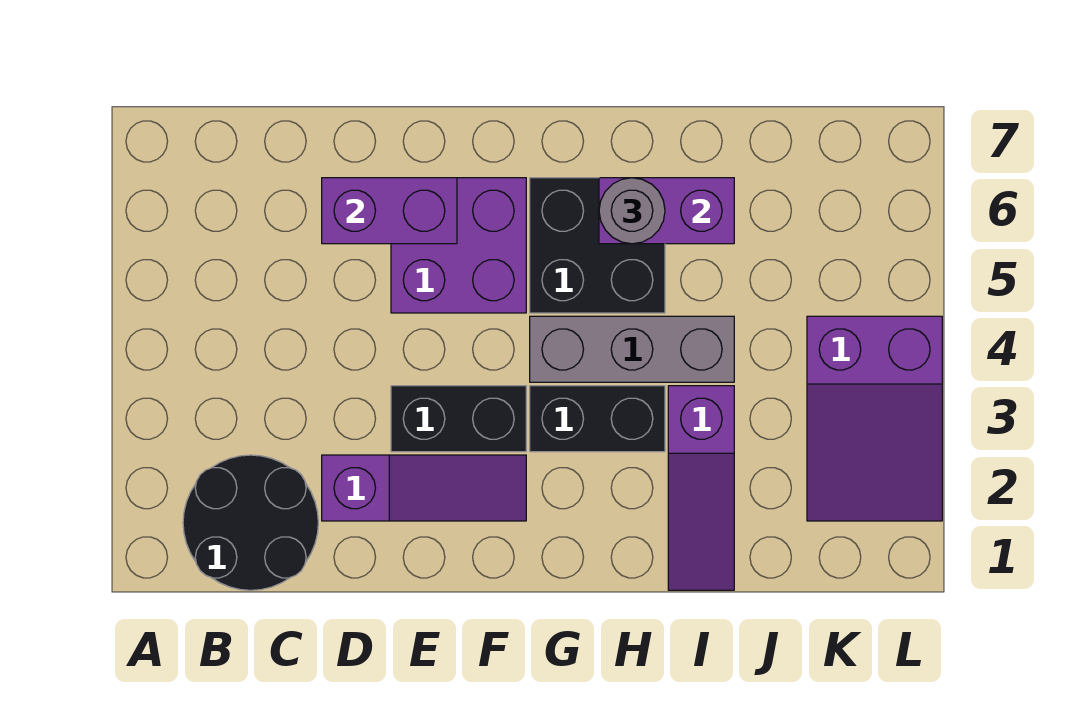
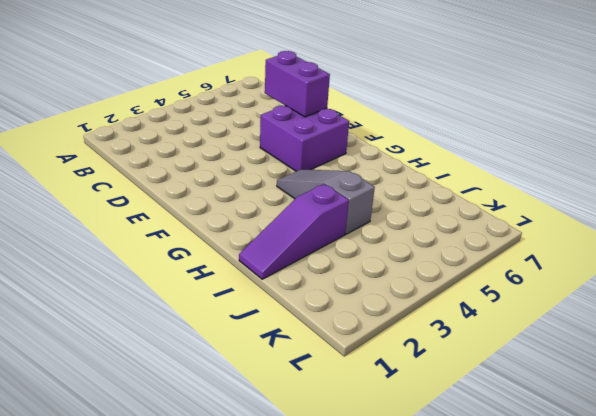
grey 1x3 slope [277,169,375,234] -> grey 1x3 brick [530,316,734,382]
none -> black 2x2 round brick [183,455,318,590]
none -> purple 1x3 slope [322,455,526,521]
none -> black 1x2 brick [391,386,526,452]

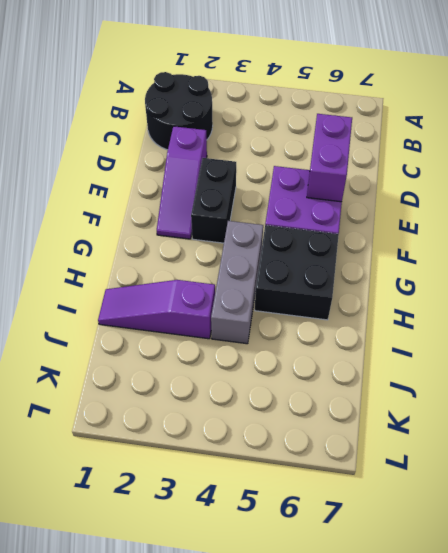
none -> black 1x2 brick [530,386,665,452]
none -> purple 2x3 slope [807,316,942,521]
none -> purple 1x2 brick [599,178,734,244]

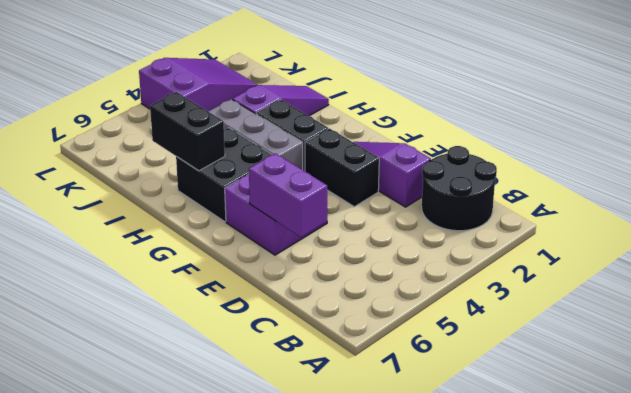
black 1x2 brick [150,92,225,171] -> purple 1x2 brick [599,178,734,244]
none -> grey 1x1 round brick [599,178,665,244]

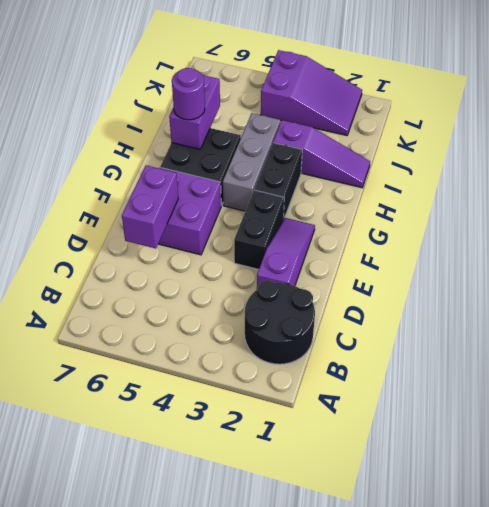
purple 1x1 round brick [172,68,205,120] -> grey 1x1 round brick [599,178,665,244]

